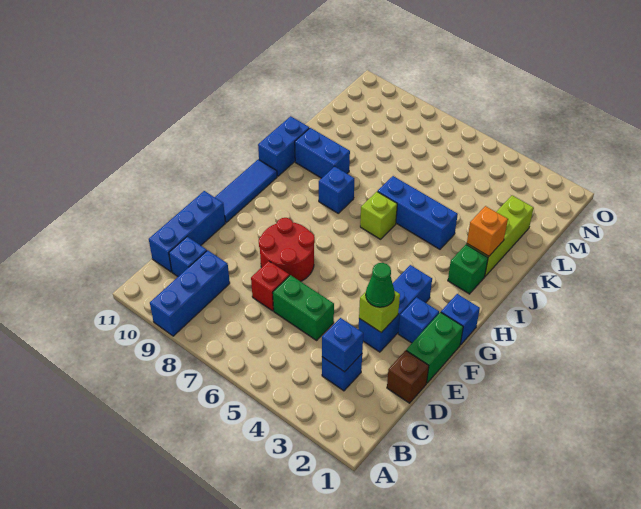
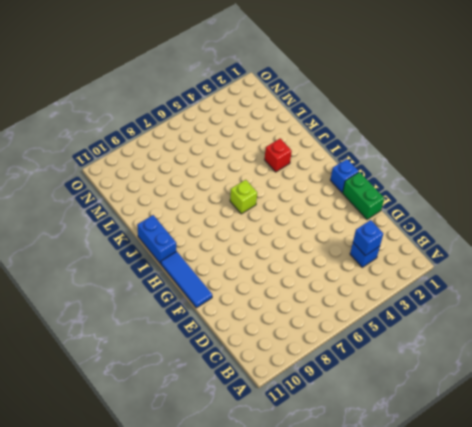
red 1x1 brick [265,138,292,172] -> red 1x1 brick moved to [251,261,289,311]
none -> blue 1x3 brick [150,250,230,336]
none -> blue 1x1 brick [169,237,207,276]
none -> blue 1x3 brick [149,191,225,272]

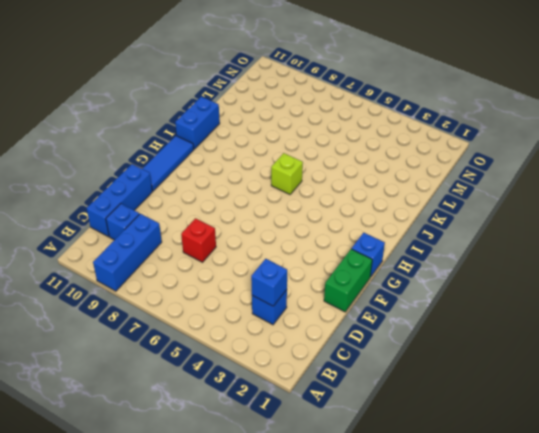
none -> brown 1x1 brick [387,350,429,403]
none -> green 1x2 brick [273,275,334,340]
none -> blue 1x3 brick [358,265,432,352]

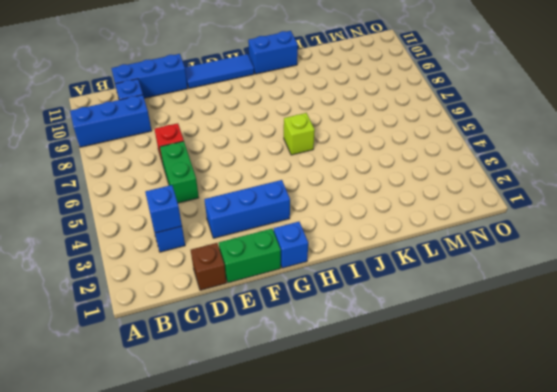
none -> red 2x2 round brick [259,218,315,282]
none -> blue 1x1 brick [398,297,439,343]
none -> green 1x1 brick [448,245,488,294]

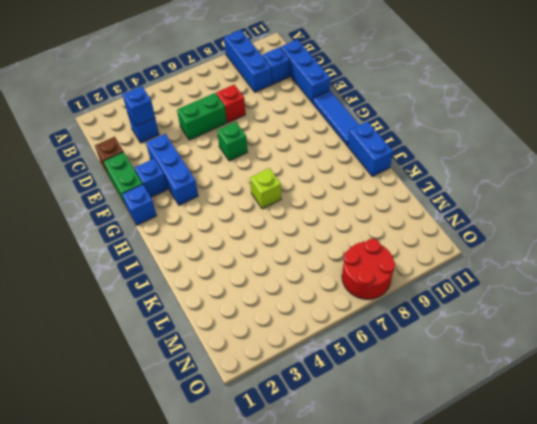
green 1x1 brick [217,122,248,161] -> green 1x1 brick moved to [448,245,488,294]
red 2x2 round brick [342,239,395,299] -> red 2x2 round brick moved to [259,218,315,282]
none -> blue 1x1 brick [319,166,354,213]
none -> lime 1x3 brick [467,195,534,276]
none -> blue 1x3 brick [378,176,458,249]

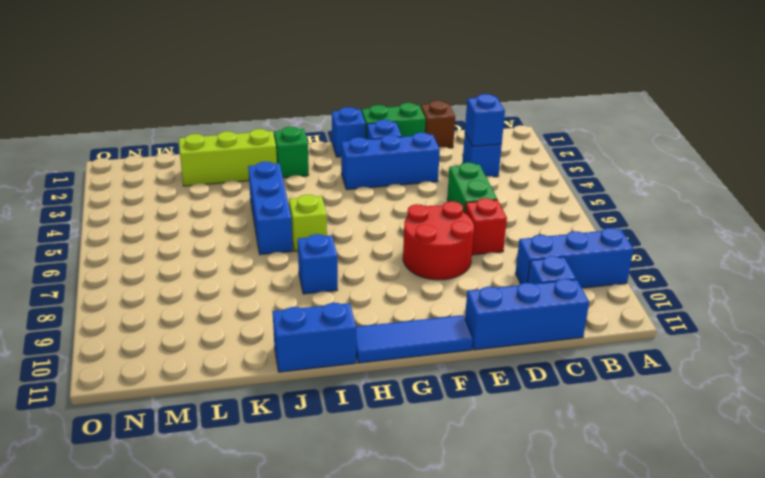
none -> blue 1x2 brick [295,128,350,178]
none -> lime 1x1 brick [359,291,400,333]
none -> orange 1x1 brick [467,206,508,256]

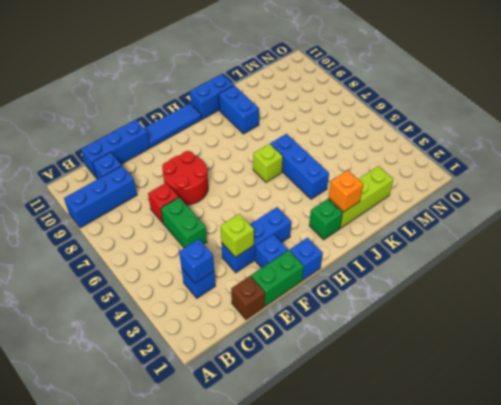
none -> blue 1x1 brick [319,166,354,213]
none -> green 1x1 cone [366,263,395,307]

